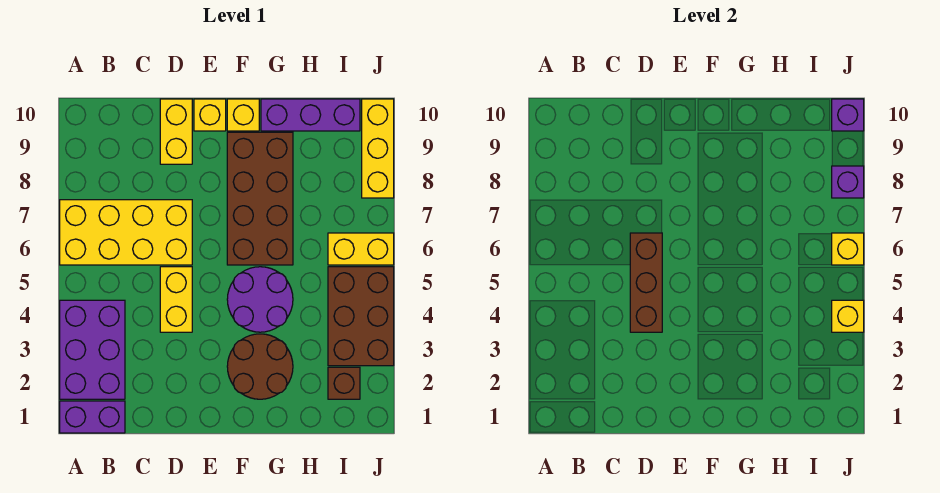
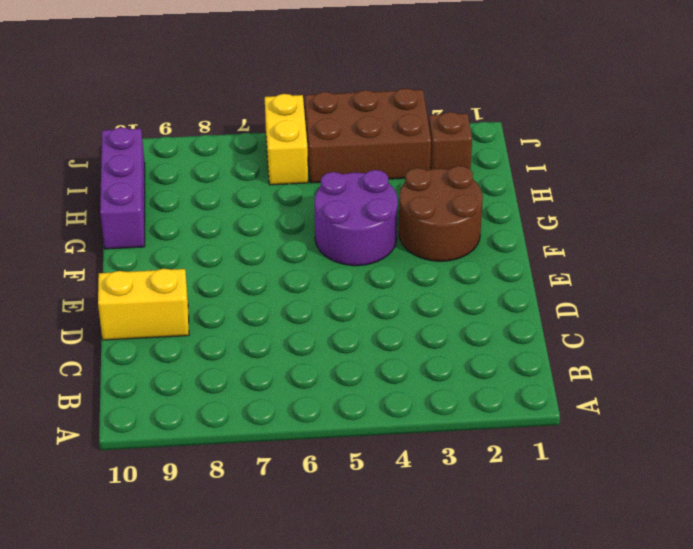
none -> purple 1x2 brick [60,401,125,433]
none -> purple 2x3 brick [60,300,125,399]
none -> yellow 2x4 brick [60,200,192,265]

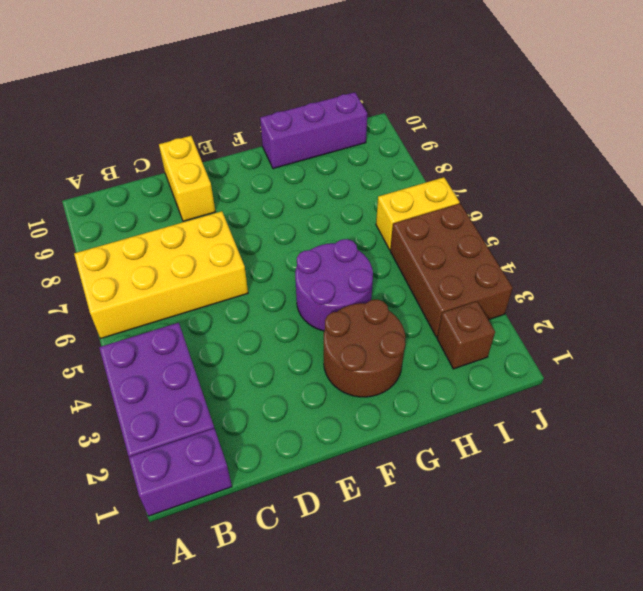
none -> yellow 1x2 brick [160,267,192,332]
none -> yellow 1x1 brick [194,99,226,131]
none -> brown 2x4 brick [227,132,293,265]

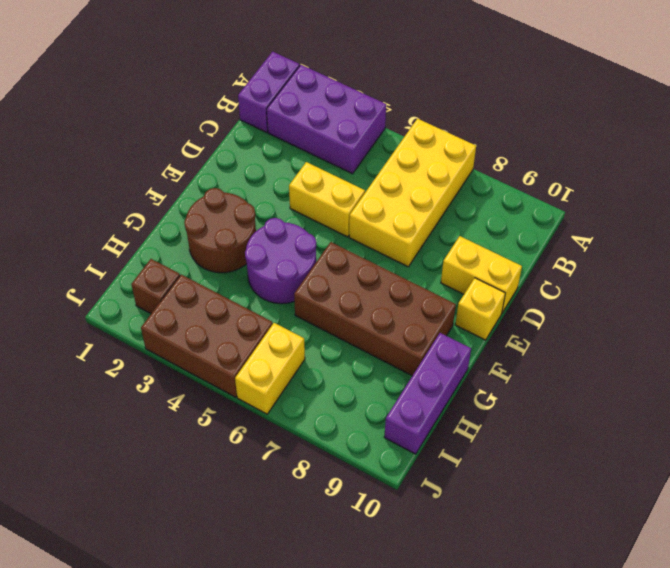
none -> yellow 1x1 brick [227,99,259,131]
none -> yellow 1x3 brick [362,99,394,198]
none -> brown 1x3 brick [630,233,662,332]

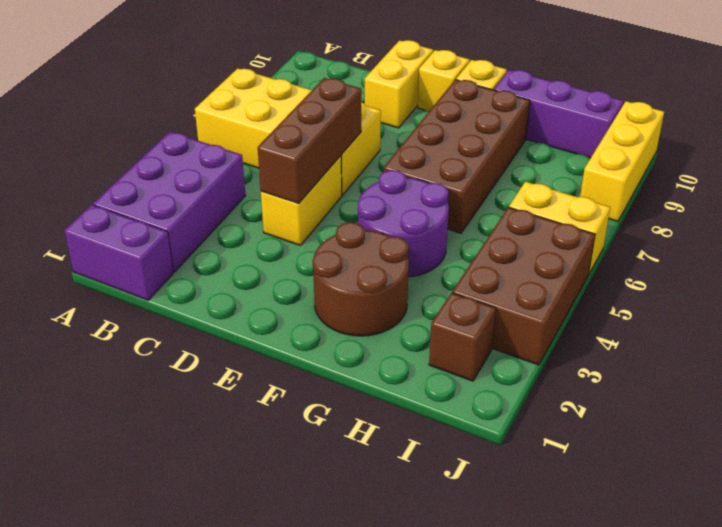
none -> yellow 1x1 brick [832,300,864,332]
none -> yellow 1x1 brick [832,233,864,265]
none -> purple 1x1 brick [832,166,864,198]

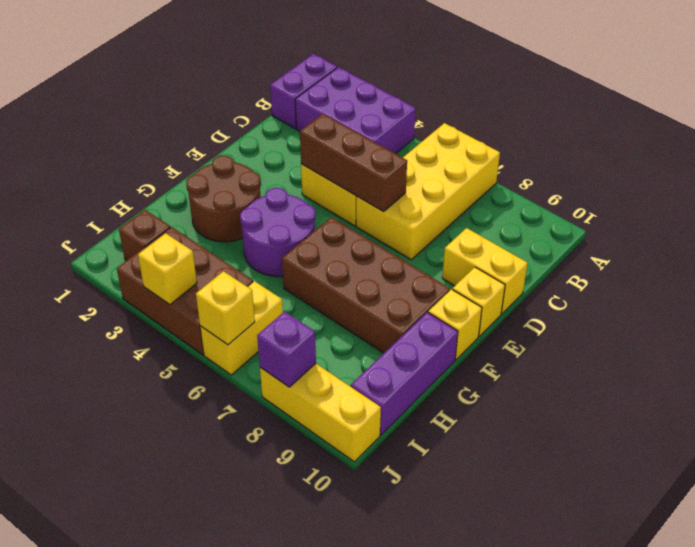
none -> purple 1x1 brick [832,99,864,131]

